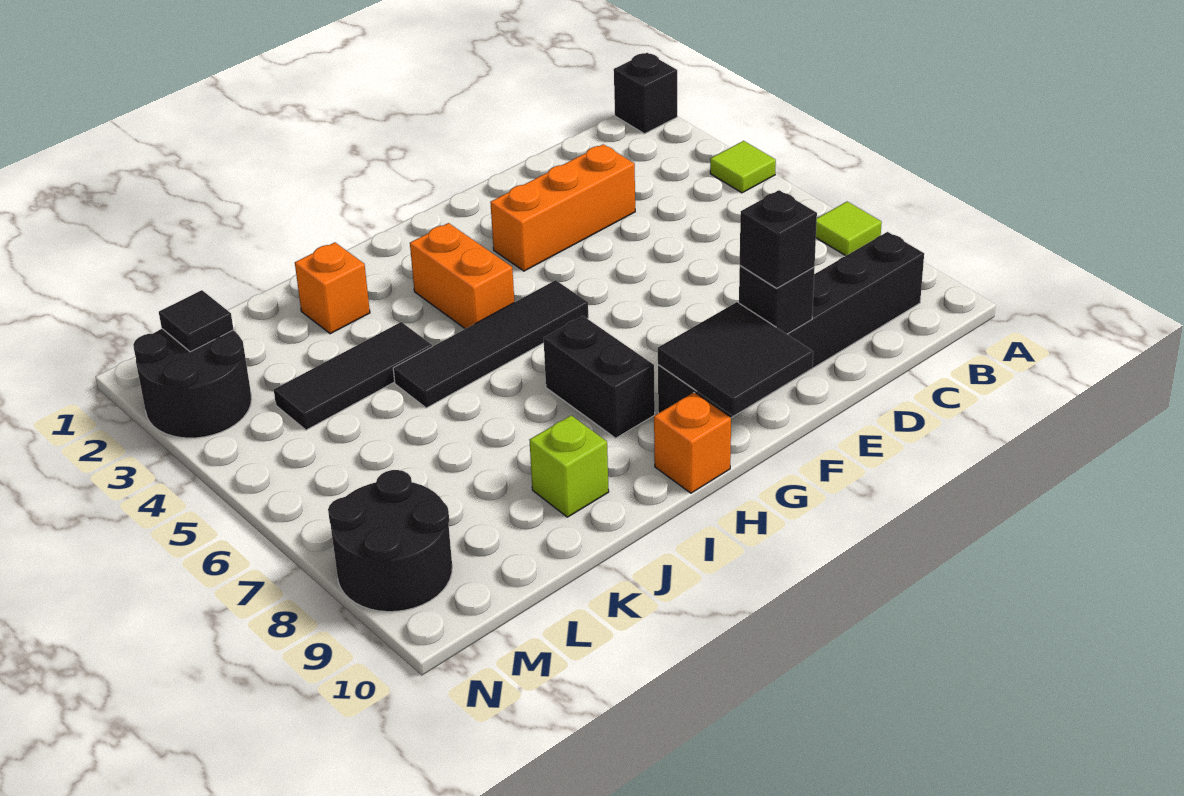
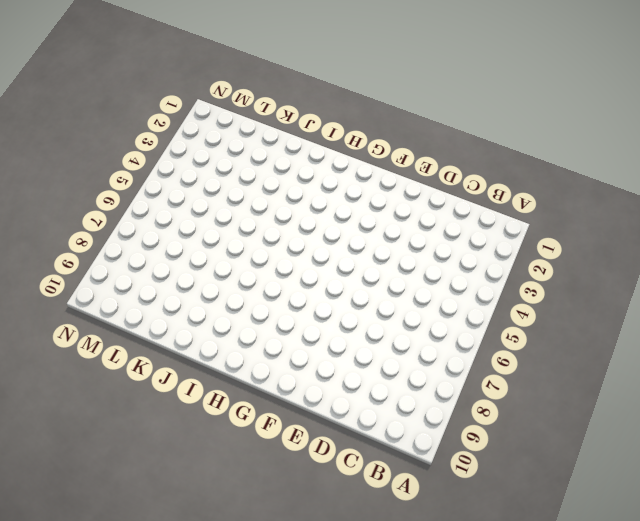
none -> black 1x1 brick [614,53,677,134]
none -> lime 1x1 tile [710,141,776,193]
none -> lime 1x1 tile [816,202,882,256]

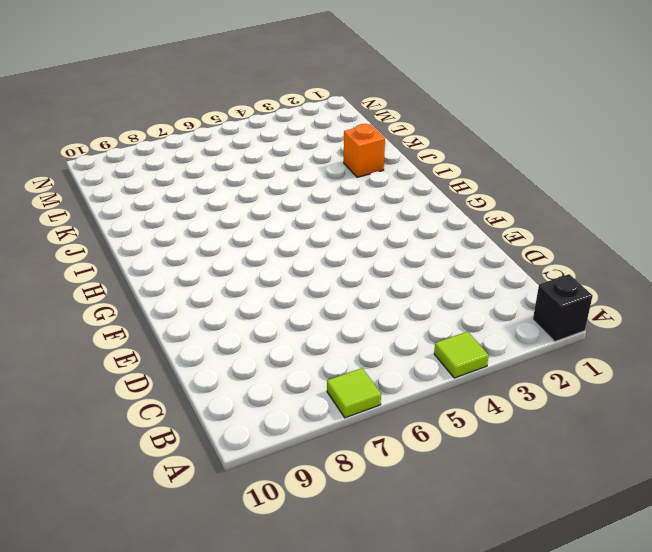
none -> black 1x6 brick [658,232,924,418]
none -> orange 1x3 brick [490,144,635,271]
none -> black 1x4 tile [393,280,588,408]

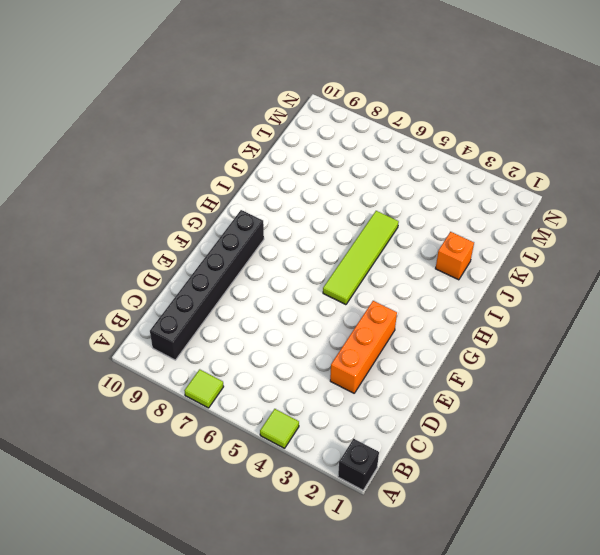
lime 1x4 tile [323,211,399,305] -> black 1x4 tile [393,280,588,408]
none -> orange 1x2 brick [410,223,514,329]
none -> black 1x2 brick [544,316,655,438]
none -> orange 1x1 brick [654,393,731,493]

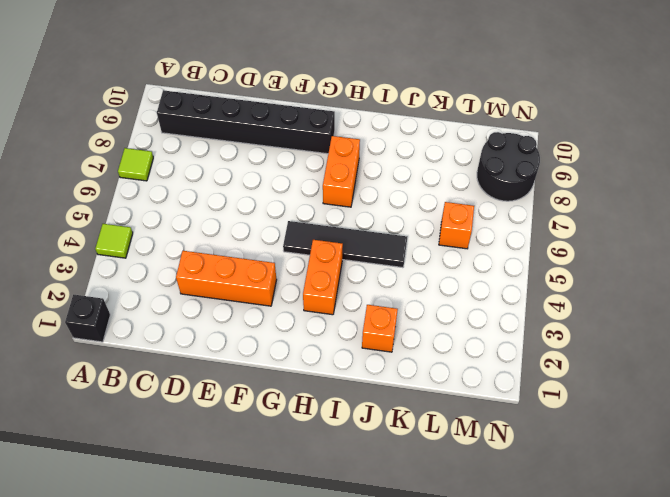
orange 1x2 brick [323,136,360,207] -> black 1x2 brick [544,316,655,438]
orange 1x1 brick [439,202,474,249] -> orange 1x1 brick moved to [654,393,731,493]
none -> black 1x3 tile [274,322,432,430]
none -> lime 1x1 brick [530,415,609,517]
none -> black 2x2 round brick [133,329,252,438]

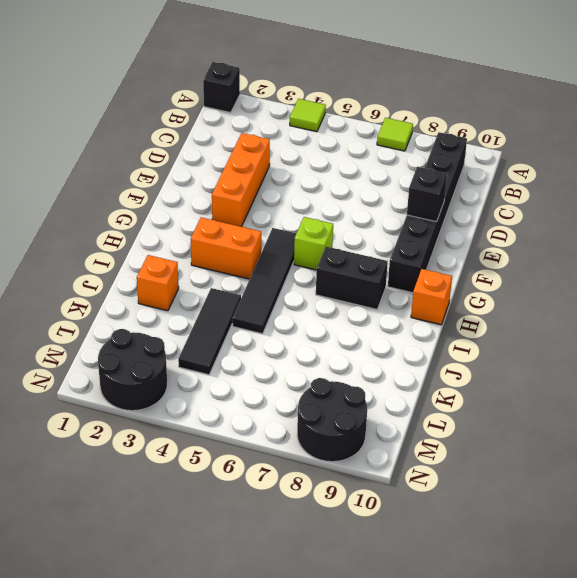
lime 1x1 brick [294,217,333,270] -> lime 1x1 brick moved to [530,415,609,517]
none -> black 2x2 tile [658,302,813,416]
none -> black 1x1 tile [159,290,234,352]
none -> black 1x1 brick [740,190,817,288]

